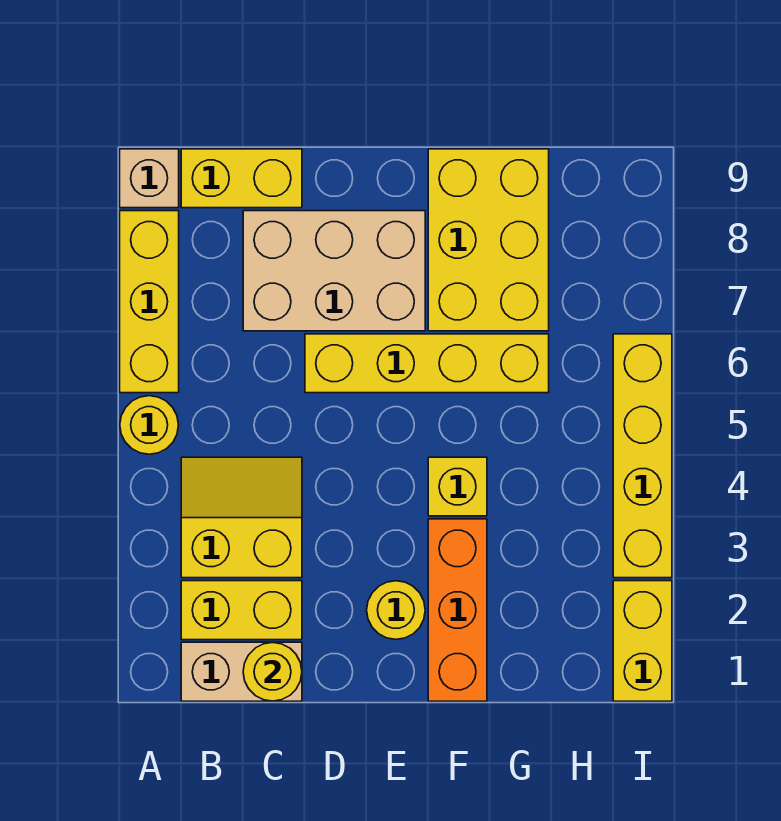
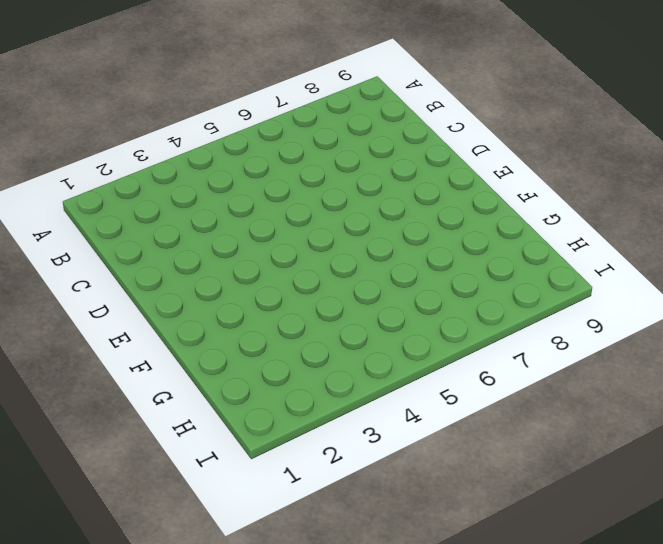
none -> yellow 1x1 round brick [120,396,178,454]
none -> yellow 1x3 brick [120,211,179,393]
none -> tan 1x1 brick [120,149,179,208]

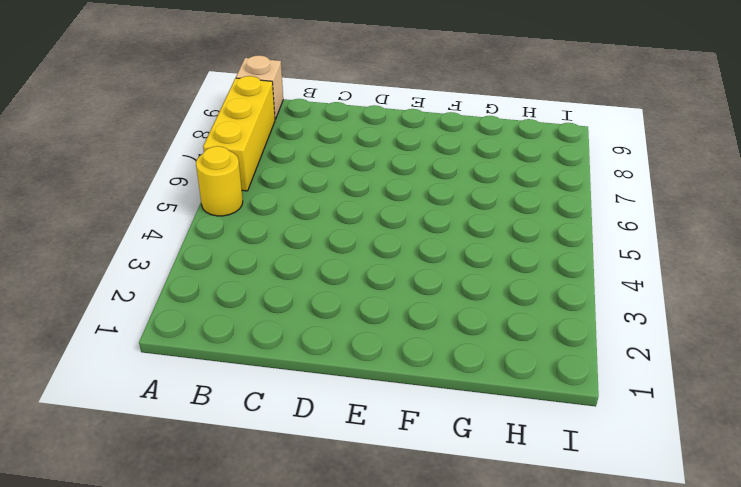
none -> tan 1x2 brick [181,642,302,701]
none -> yellow 1x2 brick [181,581,302,640]
none -> yellow 2x2 slope [181,457,302,578]

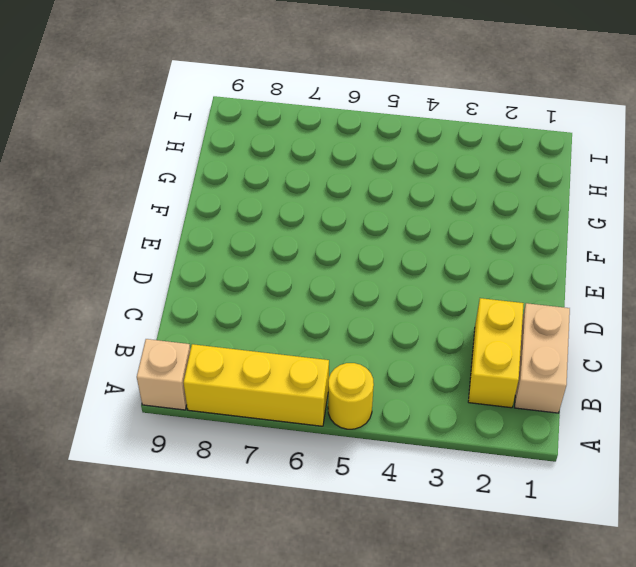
none -> yellow 2x2 slope [181,457,302,578]
none -> yellow 1x2 brick [181,149,302,208]
none -> tan 2x3 brick [243,211,425,331]

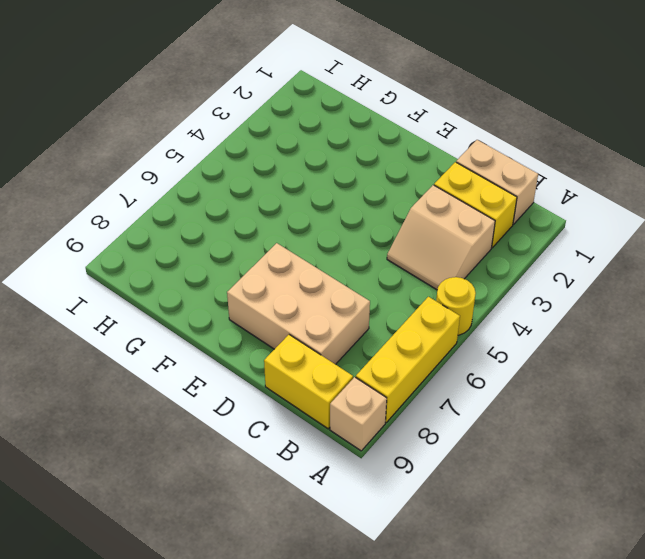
tan 2x2 slope [387,185,495,290] -> yellow 2x2 slope [181,457,302,578]
none -> yellow 1x4 brick [305,334,549,393]
none -> yellow 1x1 round brick [367,581,425,639]
none -> orange 1x3 brick [428,519,487,701]

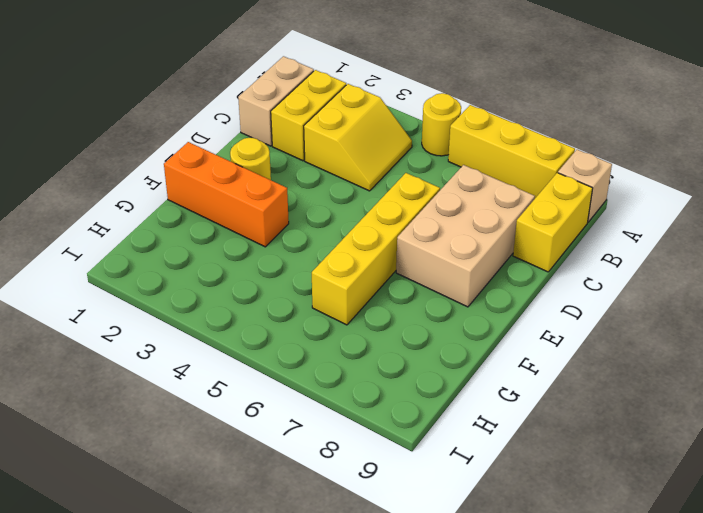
none -> yellow 1x1 brick [428,457,487,516]
none -> yellow 2x3 brick [428,149,549,331]
none -> yellow 1x2 brick [613,581,672,701]

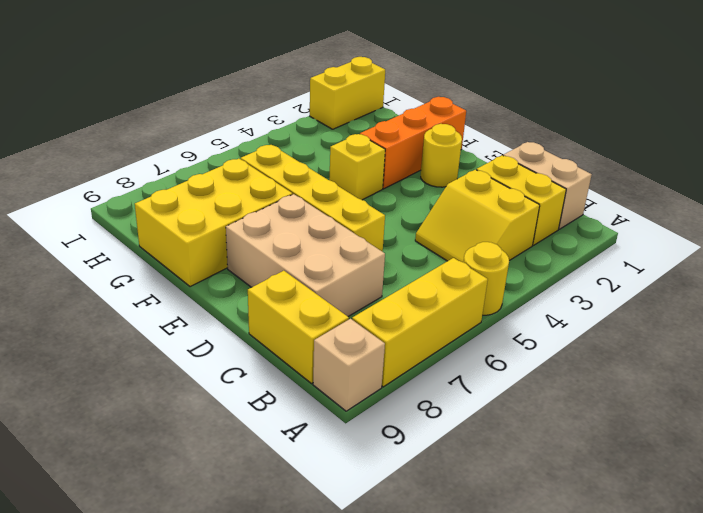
none -> yellow 1x4 brick [613,334,672,578]
none -> yellow 1x1 round brick [243,642,302,701]

